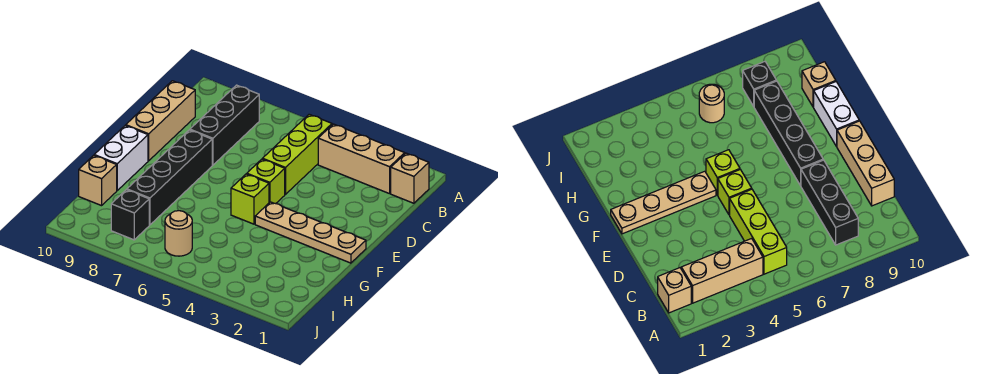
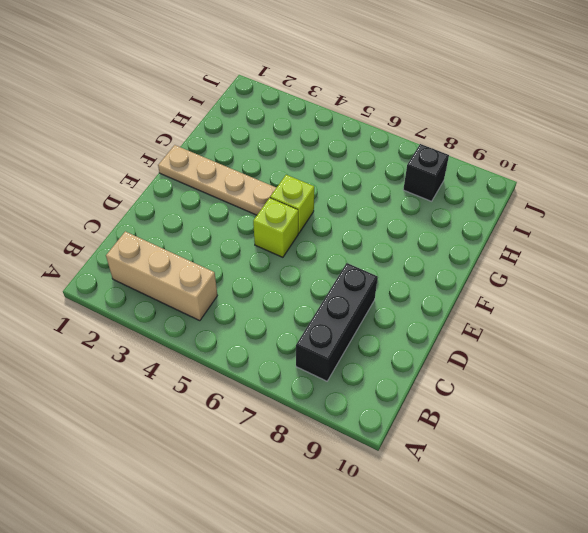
none -> tan 1x1 brick [391,153,429,203]
none -> lime 1x3 brick [263,114,332,194]
none -> tan 1x3 brick [126,81,195,161]

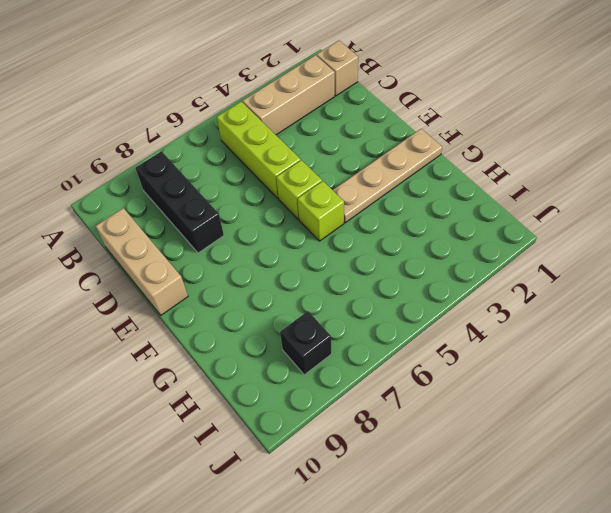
none -> black 1x4 brick [127,130,212,225]
none -> white 1x2 brick [94,125,148,190]
none -> tan 1x1 brick [79,155,117,206]

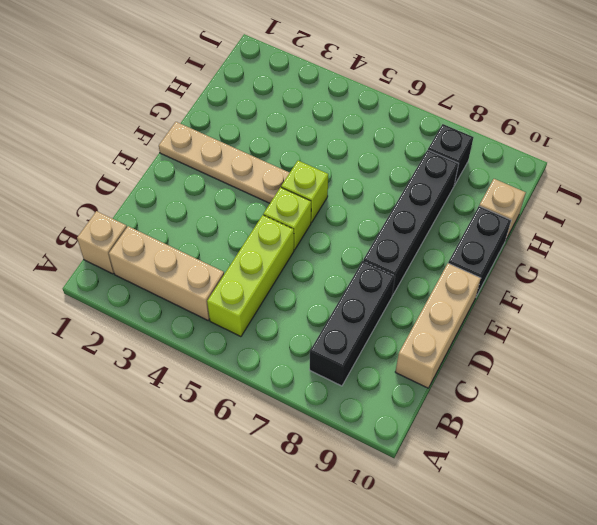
black 1x2 brick [448,206,511,296] -> white 1x2 brick [94,125,148,190]
none -> tan 1x1 round brick [165,211,192,256]

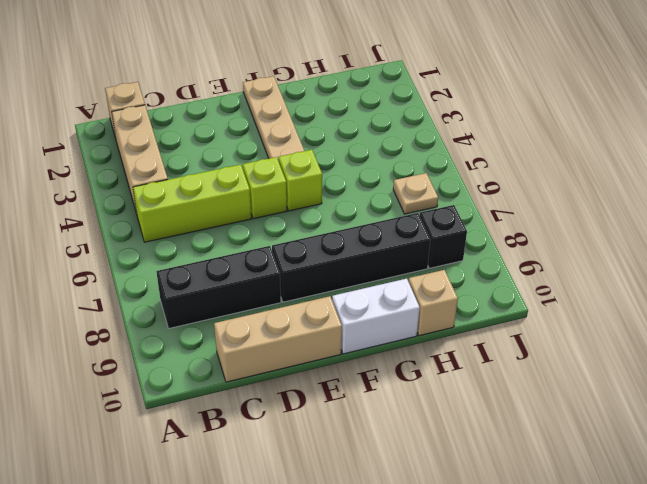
tan 1x1 plate [393,173,438,214] -> tan 1x1 round brick [165,211,192,256]

